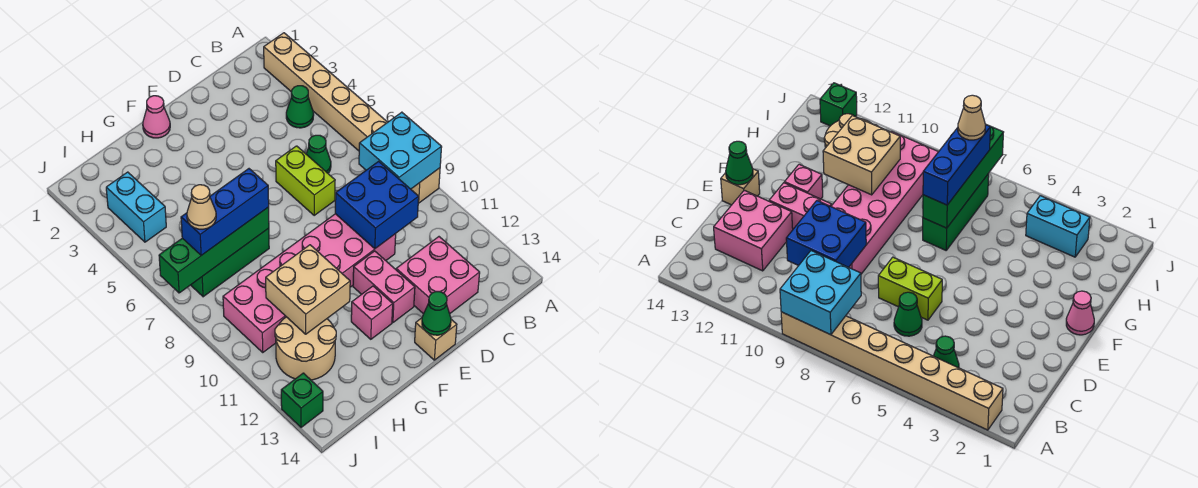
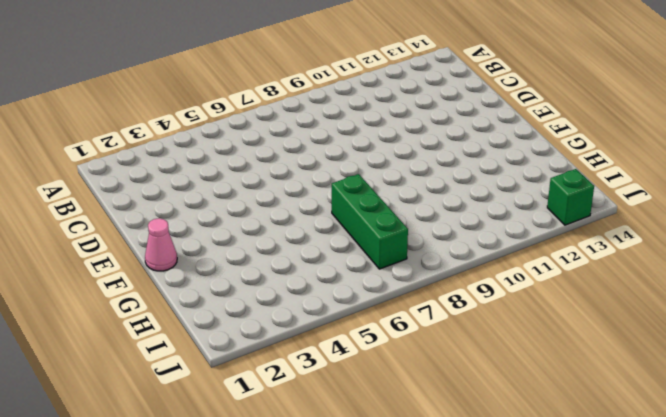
none -> tan 1x8 brick [264,33,440,203]
none -> green 1x1 cone [286,86,314,128]
none -> green 1x1 cone [306,135,331,173]

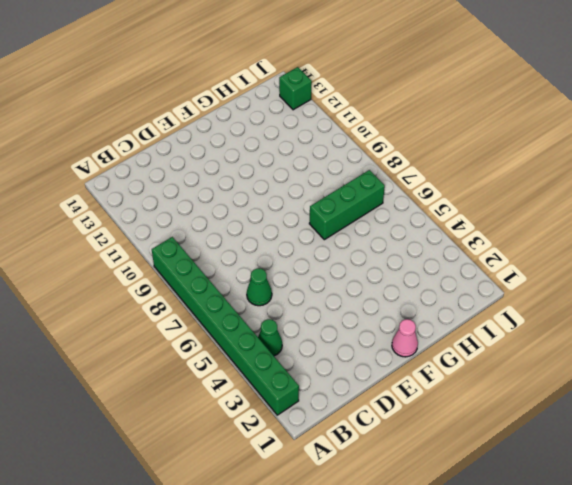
green 1x8 brick [152,237,299,415] -> tan 1x8 brick [264,33,440,203]
none -> pink 2x2 brick [396,237,480,314]
none -> lime 1x2 brick [276,146,335,215]
none -> pink 2x6 brick [223,214,396,352]

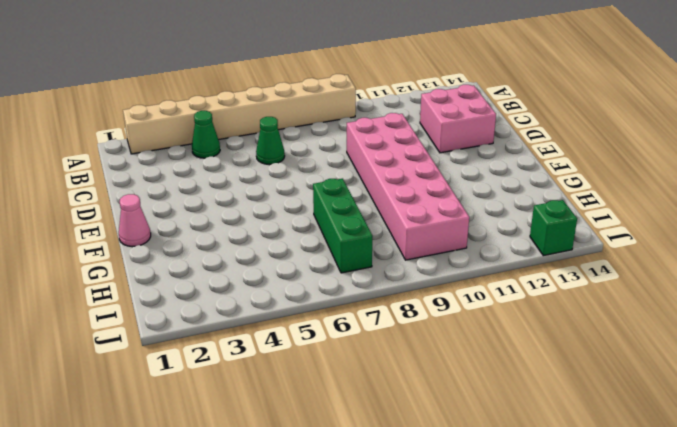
none -> lime 1x2 brick [276,146,335,215]
none -> pink 1x2 brick [353,251,415,323]
none -> tan 1x1 brick [415,318,457,360]

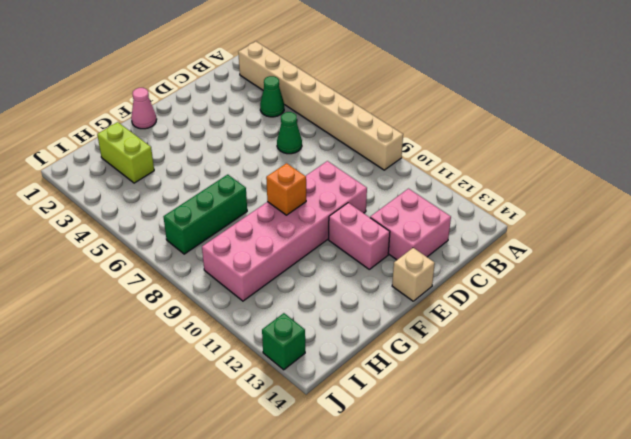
orange 1x1 brick [266,163,306,215] -> none
lime 1x2 brick [97,122,154,183] -> lime 1x2 brick moved to [276,146,335,215]
none -> pink 1x1 brick [351,286,393,339]
none -> tan 2x2 round brick [275,317,336,380]
none -> cyan 1x2 brick [106,172,166,242]

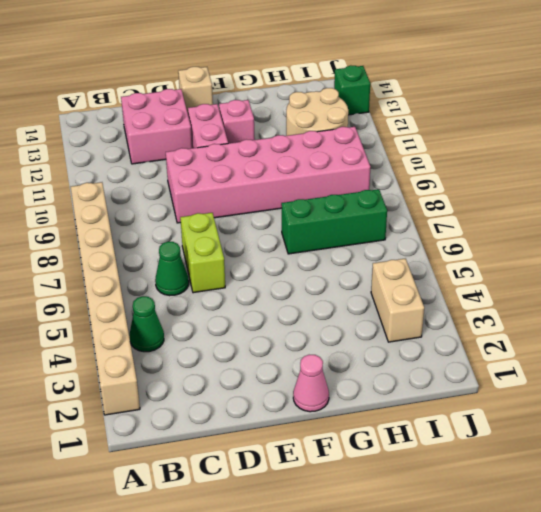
tan 1x2 brick [371,259,424,342] -> cyan 1x2 brick [106,172,166,242]
none -> cyan 2x2 brick [359,112,442,189]
none -> blue 2x2 brick [335,161,419,249]
none -> green 1x1 cone [422,292,451,335]

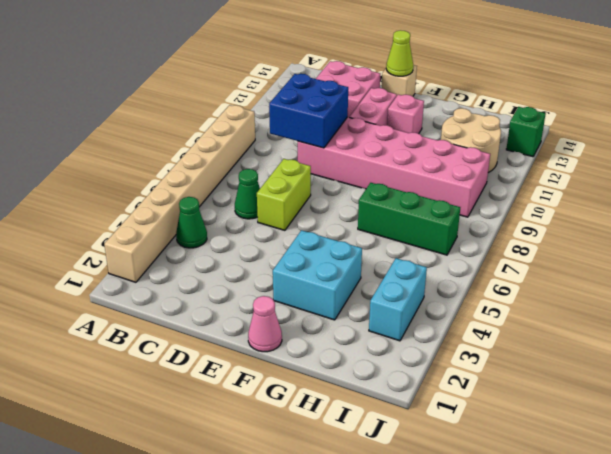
lime 1x1 cone [386,30,413,76] -> green 1x1 cone [422,292,451,335]
cyan 2x2 brick [273,230,362,320] -> cyan 2x2 brick moved to [359,112,442,189]
none -> green 1x4 brick [159,207,269,293]
none -> tan 2x2 brick [266,245,350,334]
none -> blue 1x3 brick [181,169,269,255]

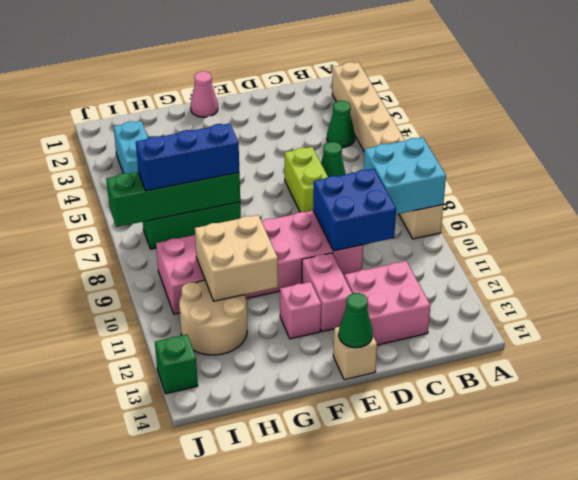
none -> tan 1x1 cone [187,185,216,229]

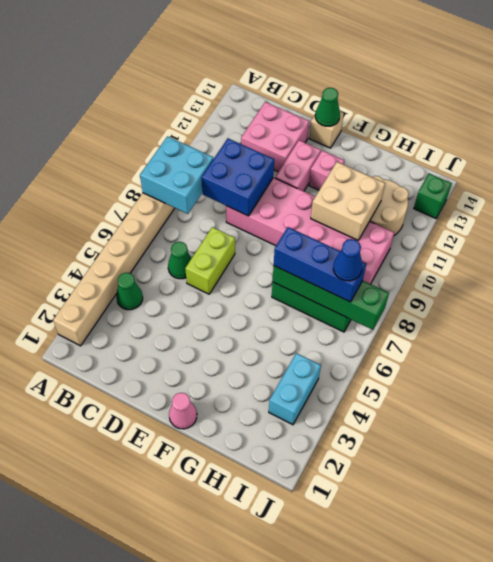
blue 1x1 cone [333,239,362,281] -> tan 1x1 cone [187,185,216,229]

